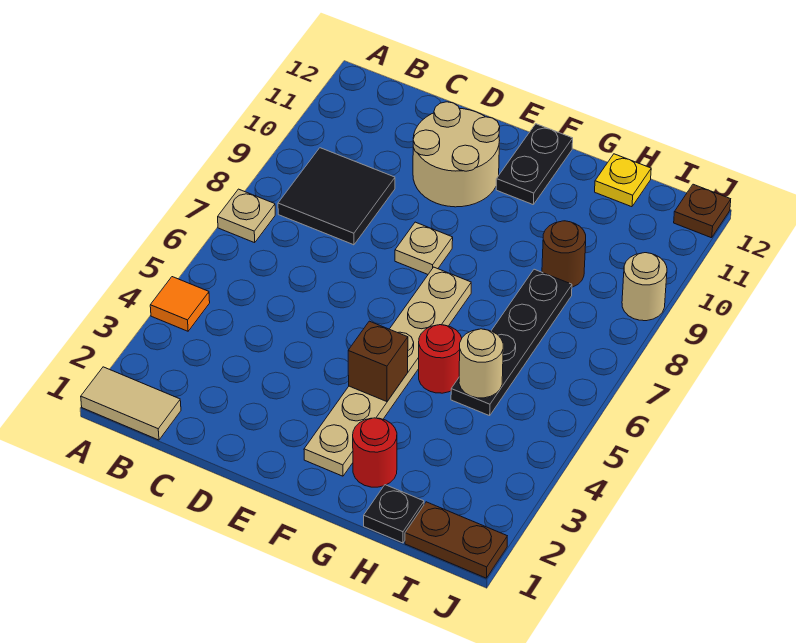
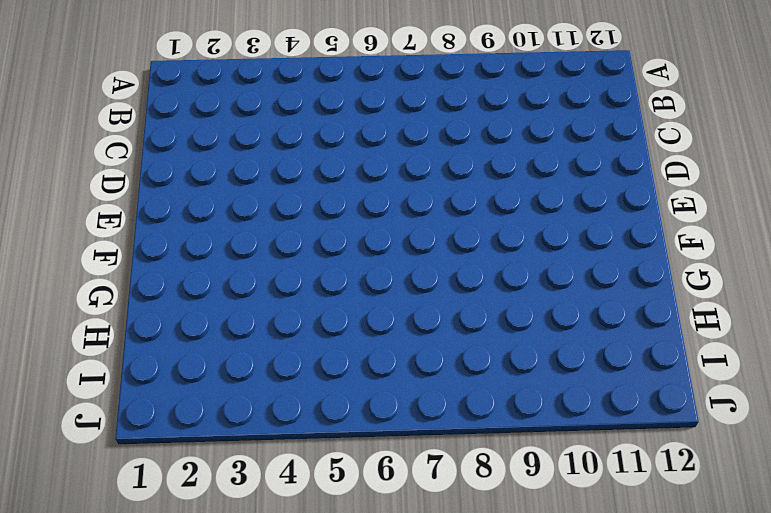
none -> tan 1x2 tile [81,367,181,440]
none -> orange 1x1 tile [150,277,210,331]
none -> tan 1x1 plate [218,189,275,243]

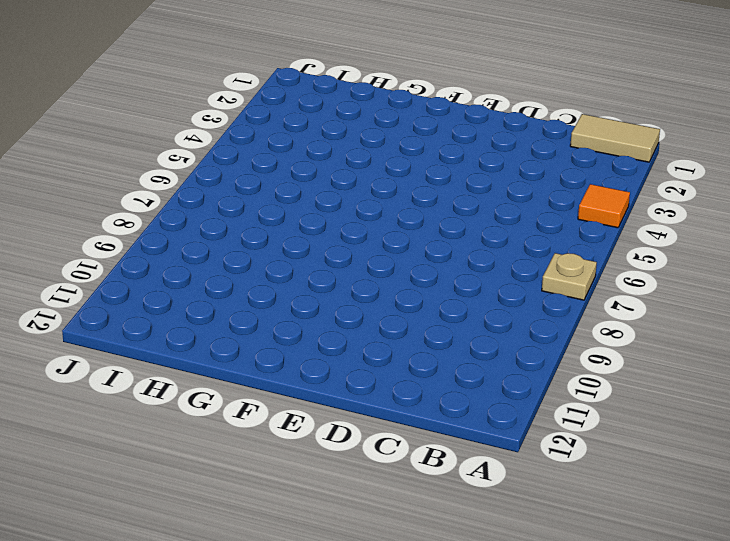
none -> black 2x2 tile [278,148,395,245]
none -> tan 2x2 round brick [413,102,500,207]
none -> tan 1x1 plate [395,222,453,274]

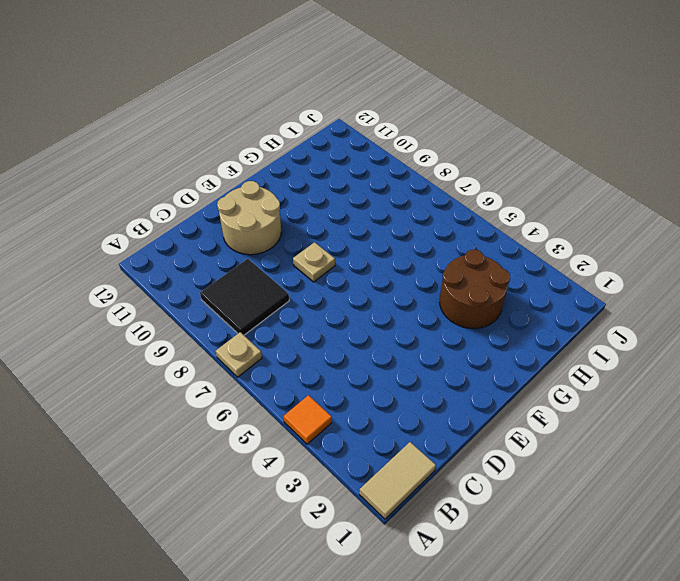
brown 2x2 round brick [440,250,510,329] -> none
none -> tan 1x6 plate [304,267,471,476]
none -> black 1x2 plate [496,124,573,204]
none -> red 1x1 round brick [353,418,397,487]

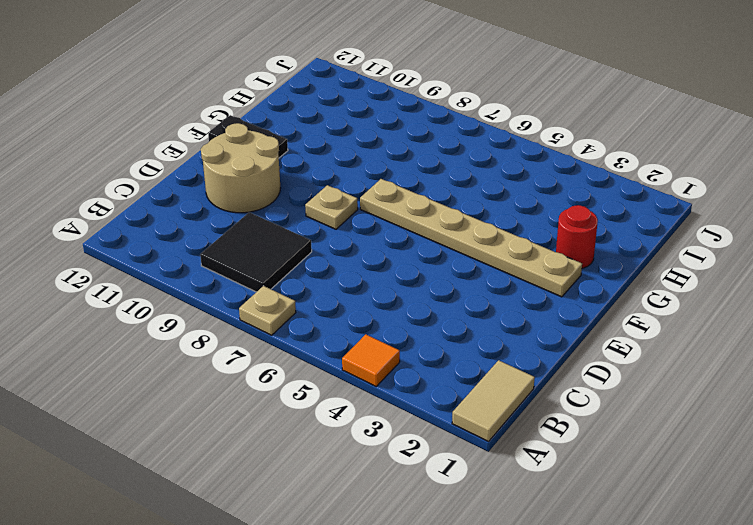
none -> red 1x1 round brick [419,325,462,393]
none -> black 1x1 plate [364,485,424,543]
none -> black 1x4 plate [451,269,572,416]

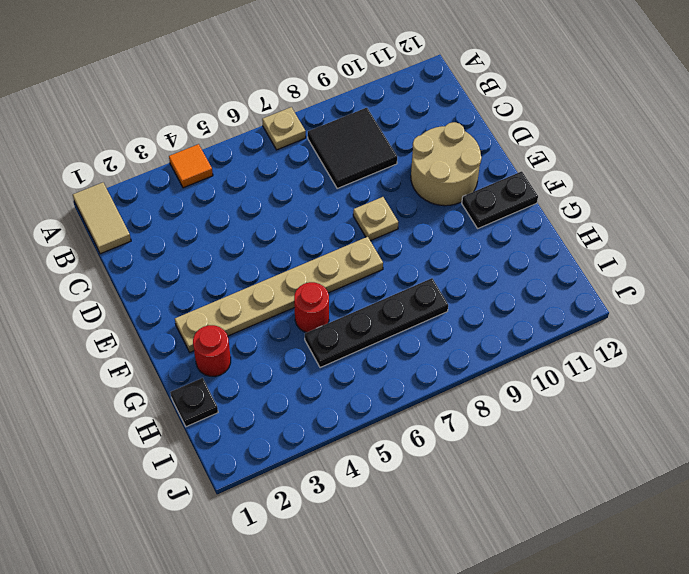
none -> brown 1x1 round brick [542,221,586,287]
none -> yellow 1x1 plate [595,154,651,207]
none -> brown 1x2 plate [405,502,507,578]

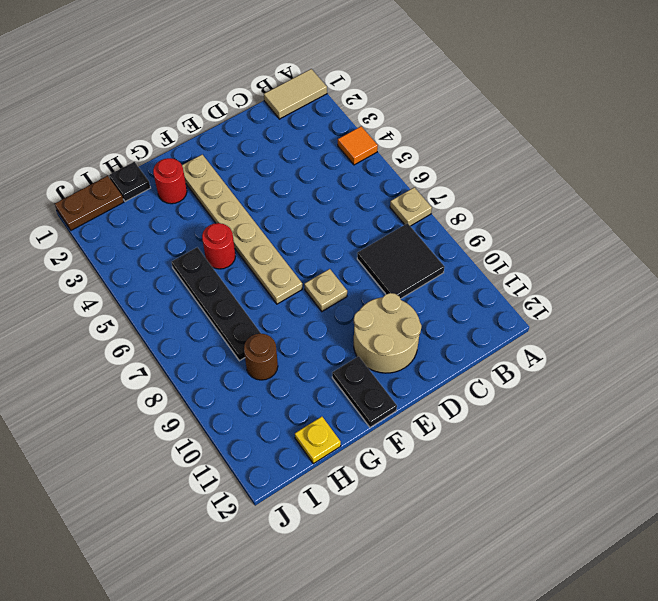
none -> tan 1x1 round brick [622,253,667,321]
none -> brown 1x1 plate [674,184,731,238]
none -> brown 1x1 brick [348,321,408,402]

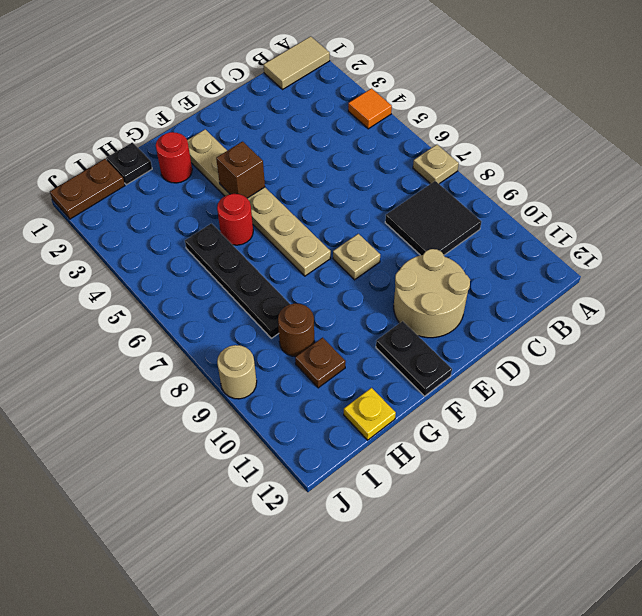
brown 1x1 plate [295,338,346,388] -> brown 1x1 plate moved to [674,184,731,238]
none -> tan 1x1 round brick [459,329,503,398]

